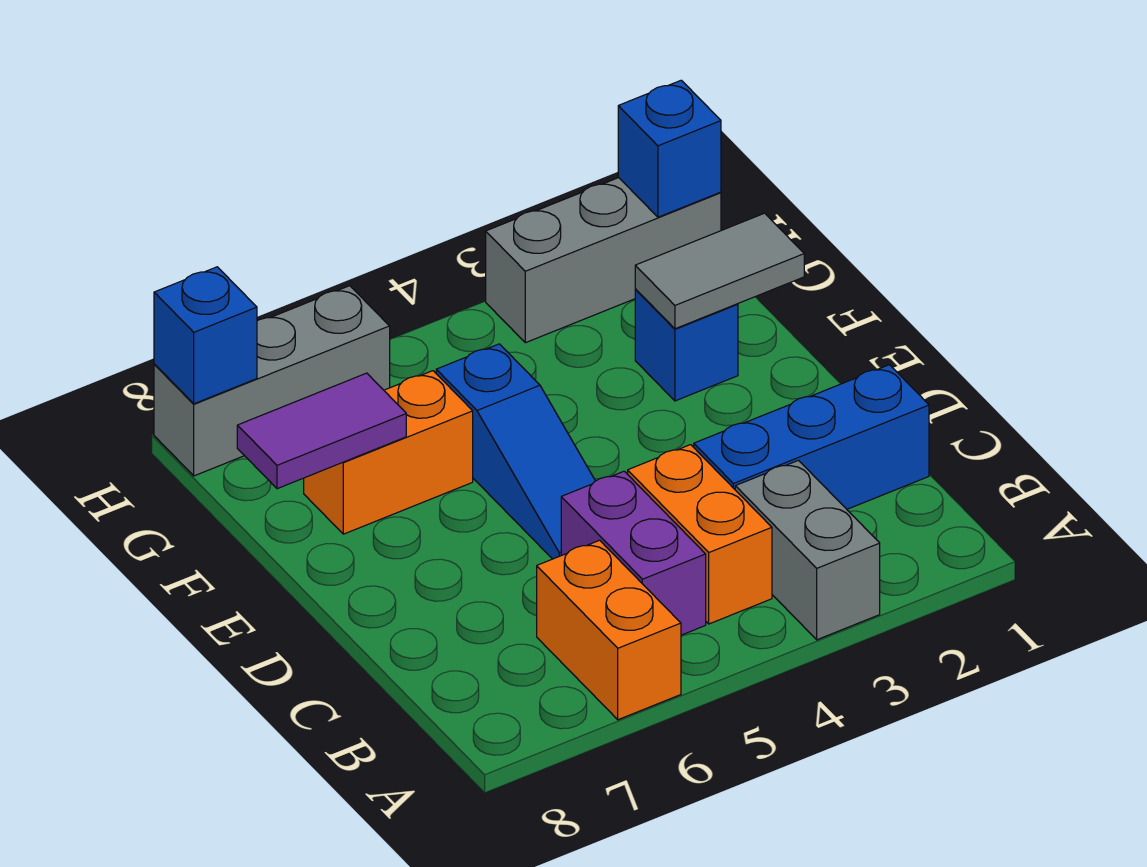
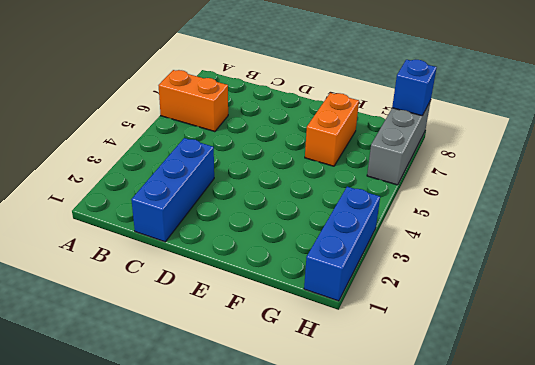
blue 1x3 brick [304,187,380,301] -> grey 1x3 brick [486,178,721,343]
none -> grey 1x2 brick [735,460,880,640]
none -> orange 1x2 brick [628,445,772,624]
none -> purple 1x2 brick [561,471,706,635]

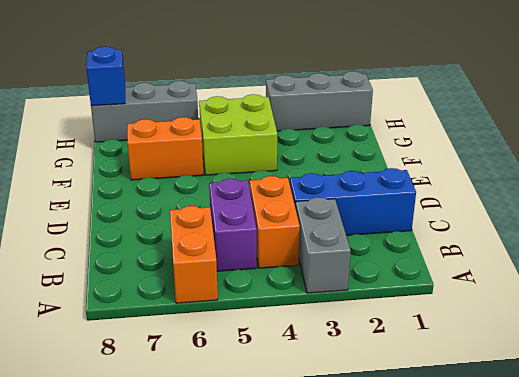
lime 2x2 brick [199,94,277,175] -> blue 1x3 slope [436,344,595,559]
none -> blue 1x1 brick [635,289,738,401]
none -> grey 1x2 tile [635,213,804,329]
none -> purple 1x2 tile [237,373,406,489]

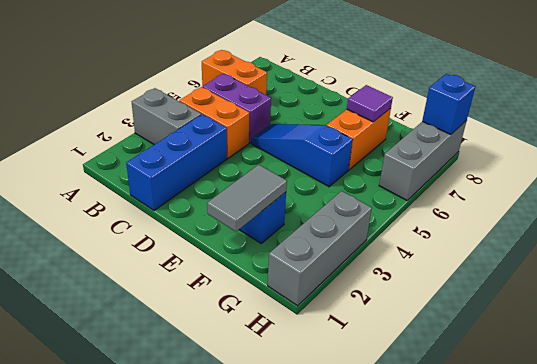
purple 1x1 tile [347,85,393,122] -> purple 1x2 tile [237,373,406,489]
none -> blue 1x1 brick [618,80,721,217]

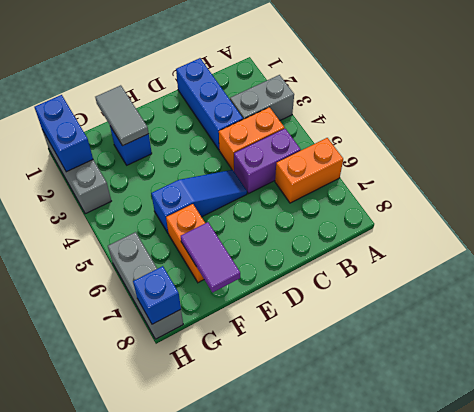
blue 1x2 brick [34,95,93,172] -> blue 1x1 brick [618,80,721,217]

